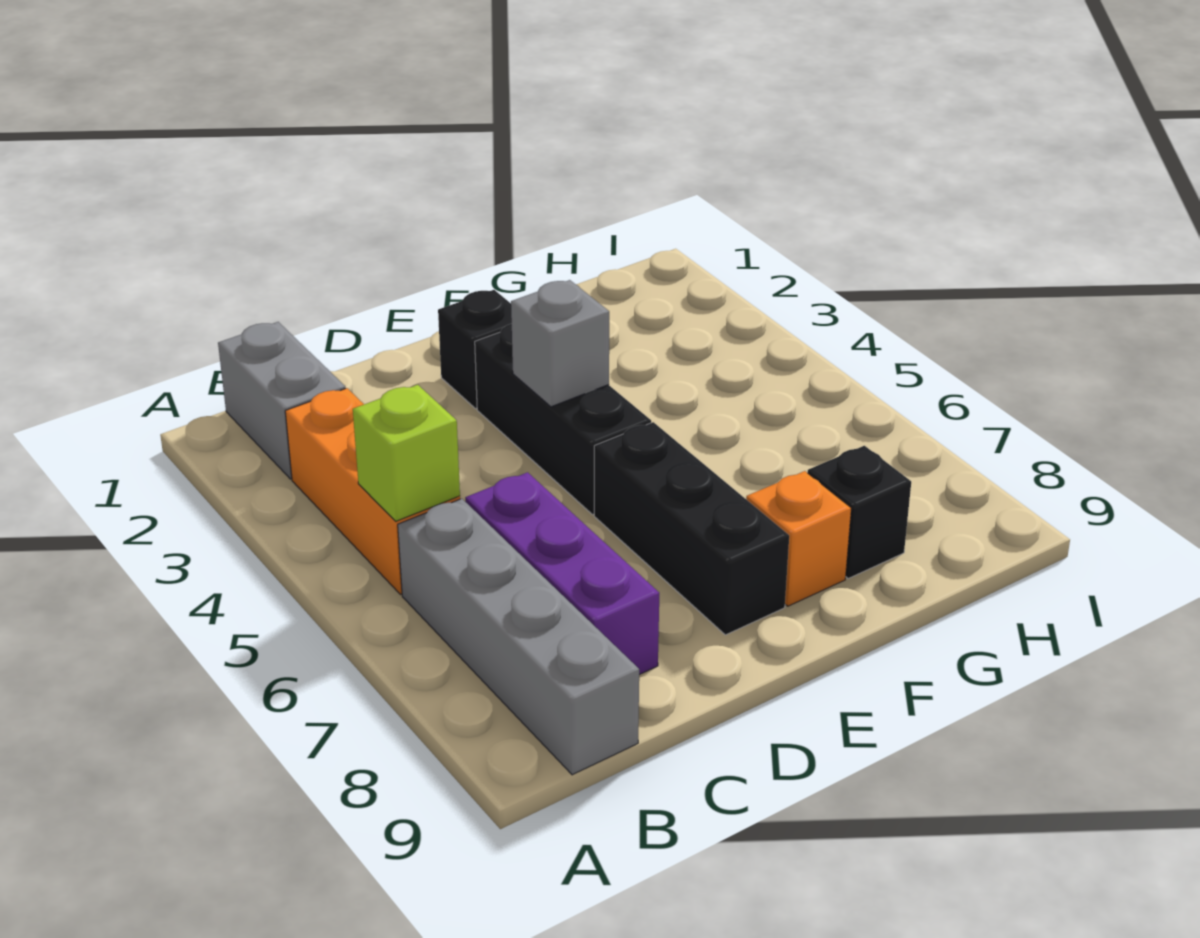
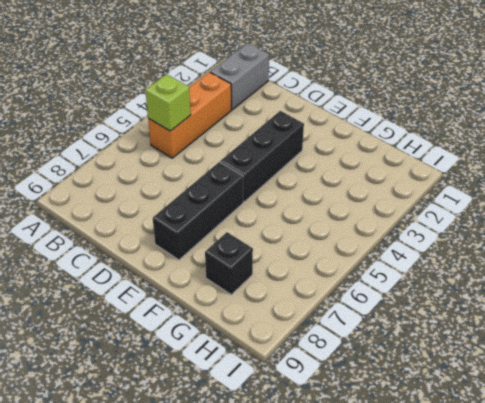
none -> grey 1x4 brick [398,499,639,775]
none -> purple 1x3 brick [465,472,659,675]

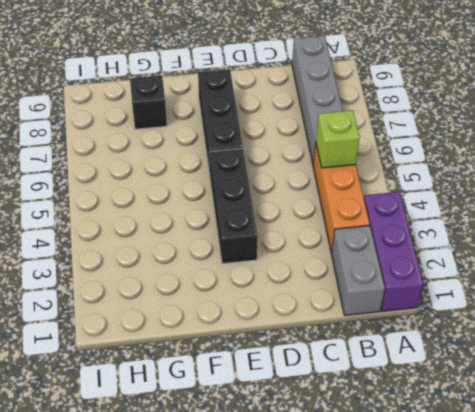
purple 1x3 brick [364,192,423,311] -> purple 1x3 brick moved to [465,472,659,675]
none -> black 1x1 brick [438,290,512,409]
none -> orange 1x1 brick [746,471,851,606]

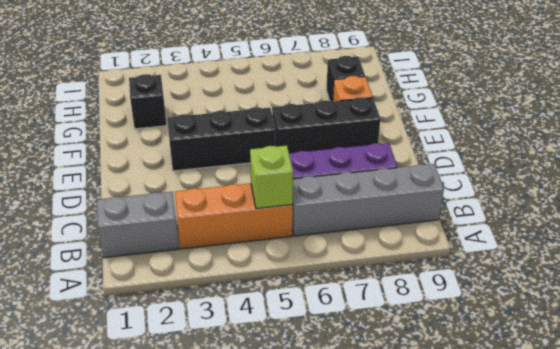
black 1x1 brick [129,74,166,129] -> black 1x1 brick moved to [438,290,512,409]
none -> grey 1x1 brick [511,280,609,407]

